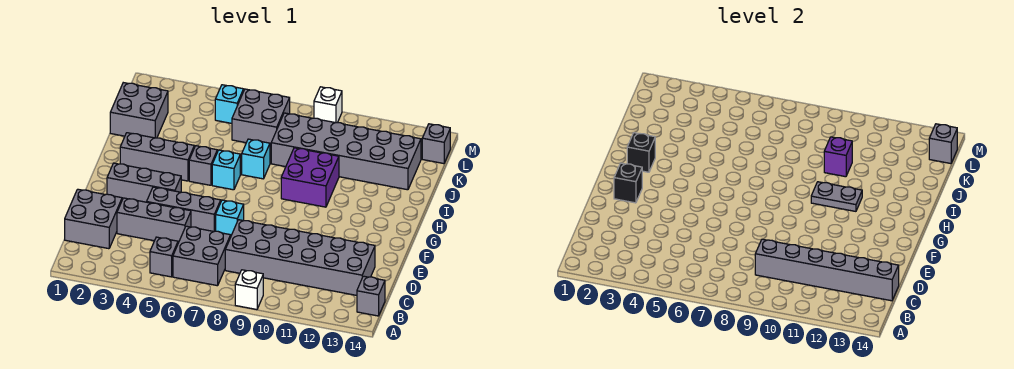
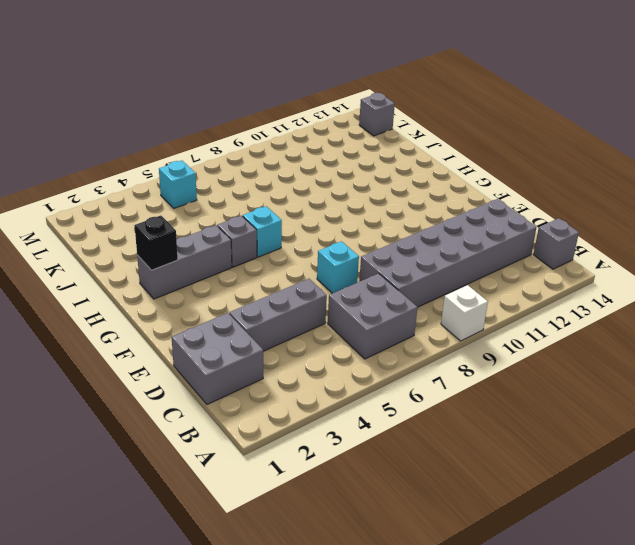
none -> grey 1x1 brick [150,237,178,277]
none -> grey 1x3 brick [147,187,221,231]
none -> grey 1x3 brick [107,163,181,202]

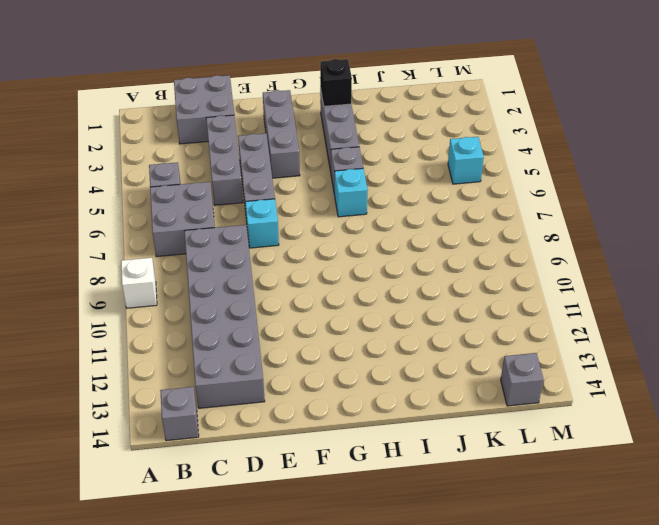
none -> purple 2x2 brick [281,148,339,207]
none -> cyan 1x1 brick [242,139,270,179]
none -> grey 2x2 brick [110,83,168,138]

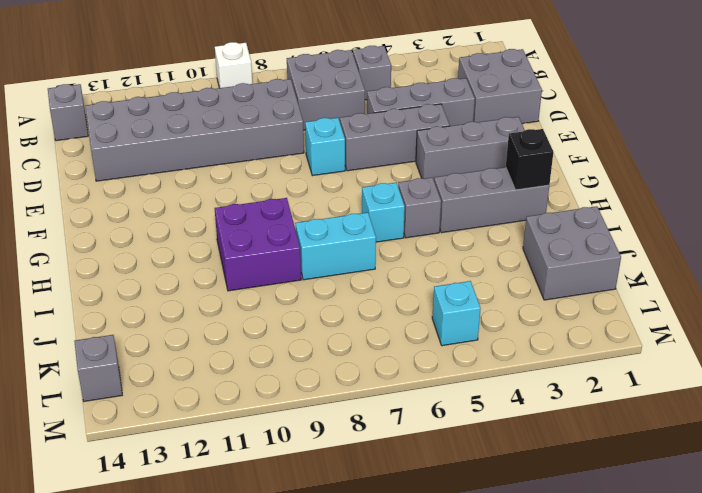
cyan 1x2 brick [295,213,376,280] -> cyan 1x1 brick [242,139,270,179]
none -> grey 2x6 brick [271,113,421,190]
none -> grey 2x2 brick [232,89,290,147]
none -> white 1x1 brick [314,87,342,123]

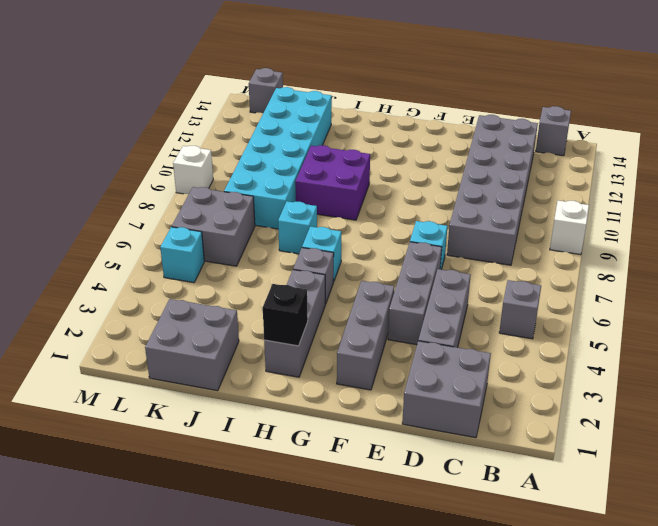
cyan 2x6 brick [224,87,332,229] -> grey 2x6 brick [271,113,421,190]
none -> grey 2x2 brick [173,226,231,286]
none -> grey 1x6 brick [755,239,899,301]
none -> black 1x1 brick [614,163,642,203]

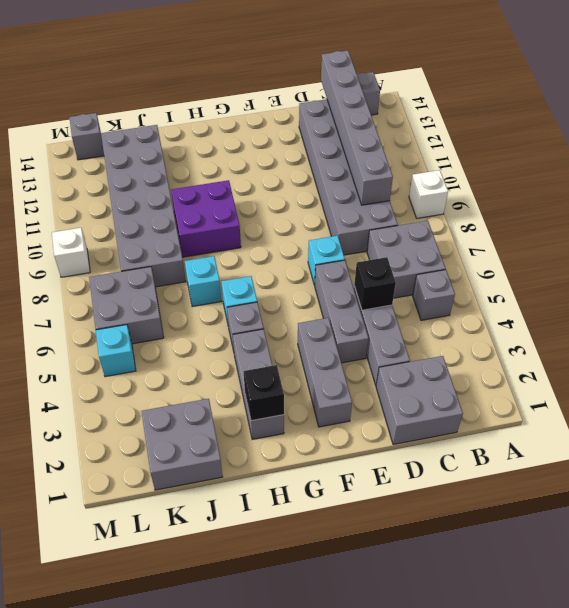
black 1x1 brick [354,257,396,310] -> black 1x1 brick moved to [614,163,642,203]
none -> grey 1x2 plate [811,182,862,211]
none -> purple 1x1 brick [824,137,852,177]
none -> grey 1x1 brick [929,124,957,164]

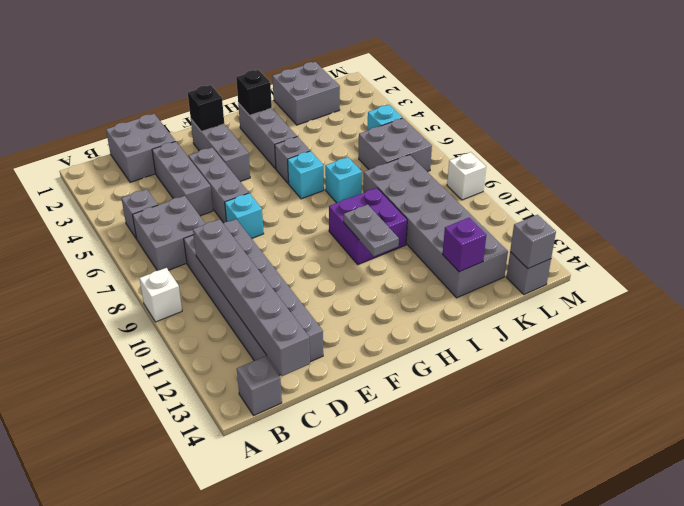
purple 1x1 brick [443,218,486,272] -> purple 1x1 brick moved to [824,137,852,177]

